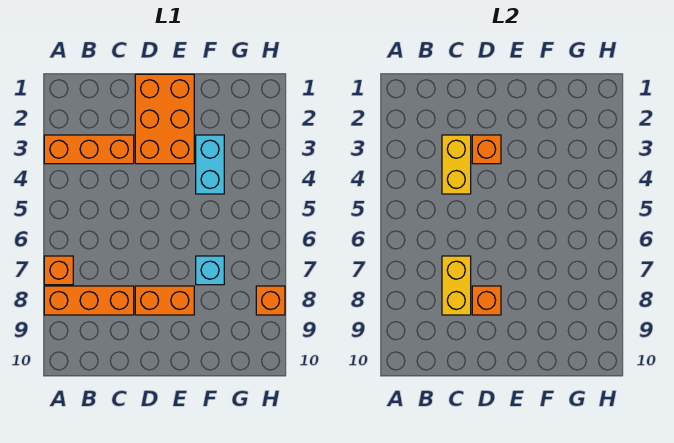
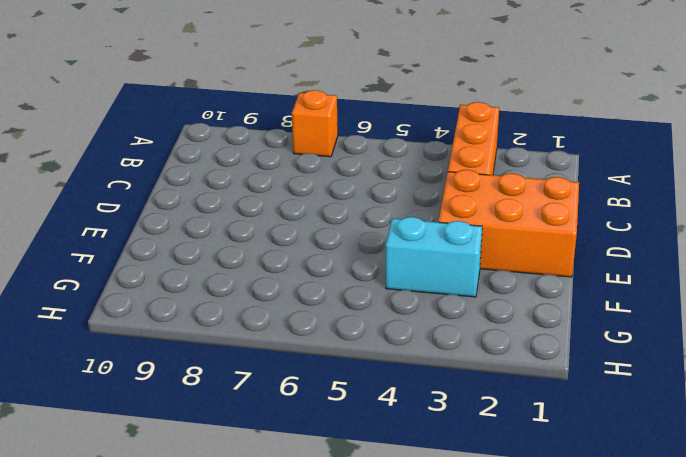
none -> orange 1x3 brick [44,286,134,315]
none -> orange 1x2 brick [135,286,194,315]
none -> cyan 1x1 brick [196,256,224,285]

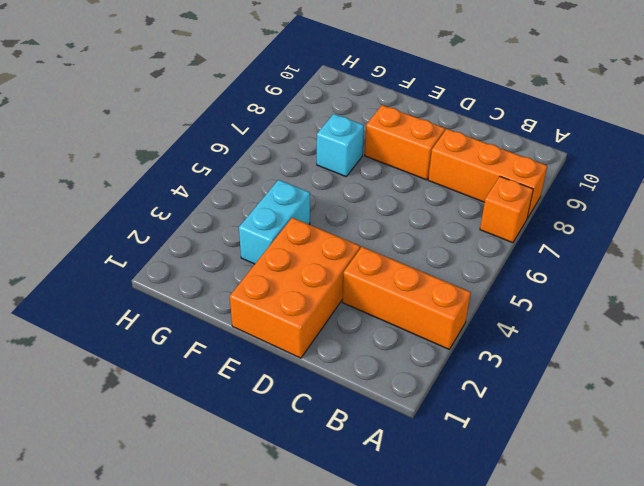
none -> orange 1x1 brick [256,286,285,315]
none -> yellow 1x2 brick [442,135,471,194]
none -> yellow 1x2 brick [442,256,471,315]

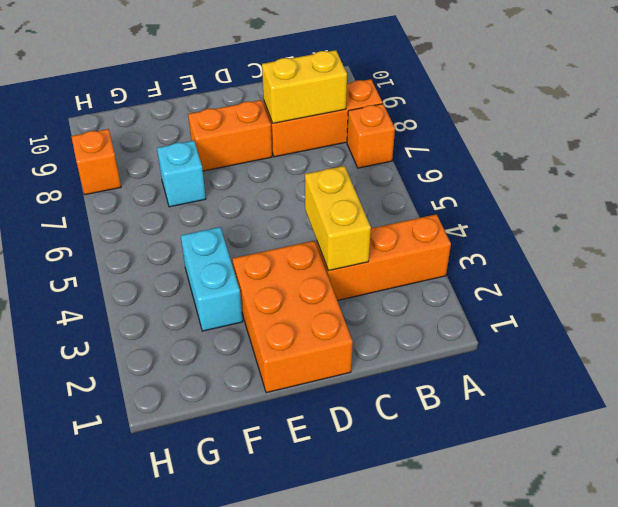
yellow 1x2 brick [262,50,347,123] -> yellow 1x2 brick turned to [442,256,471,315]
none -> orange 1x1 brick [472,135,501,164]
none -> orange 1x1 brick [472,286,501,315]

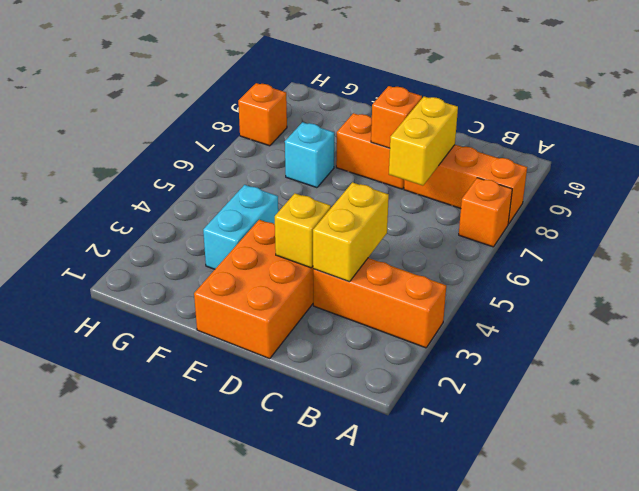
yellow 1x1 brick [275,193,331,268] -> orange 1x1 brick [472,135,501,164]

